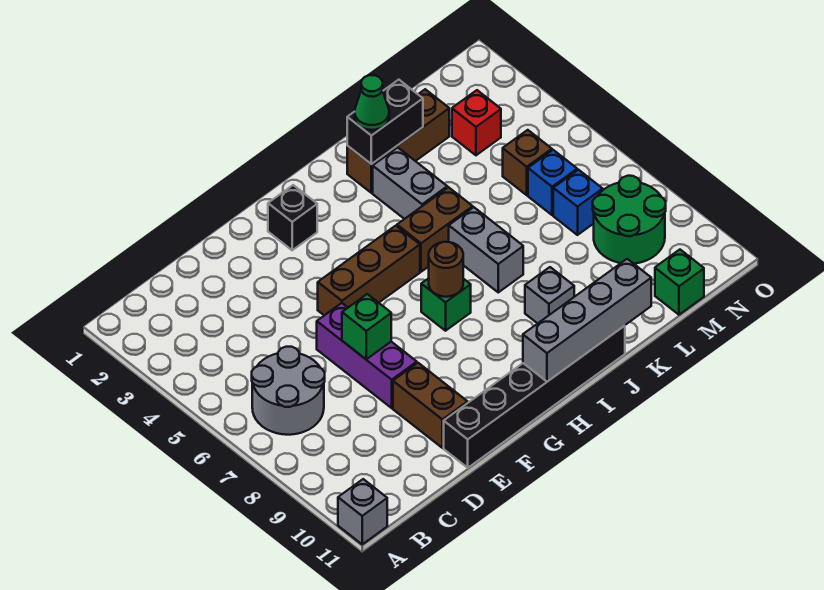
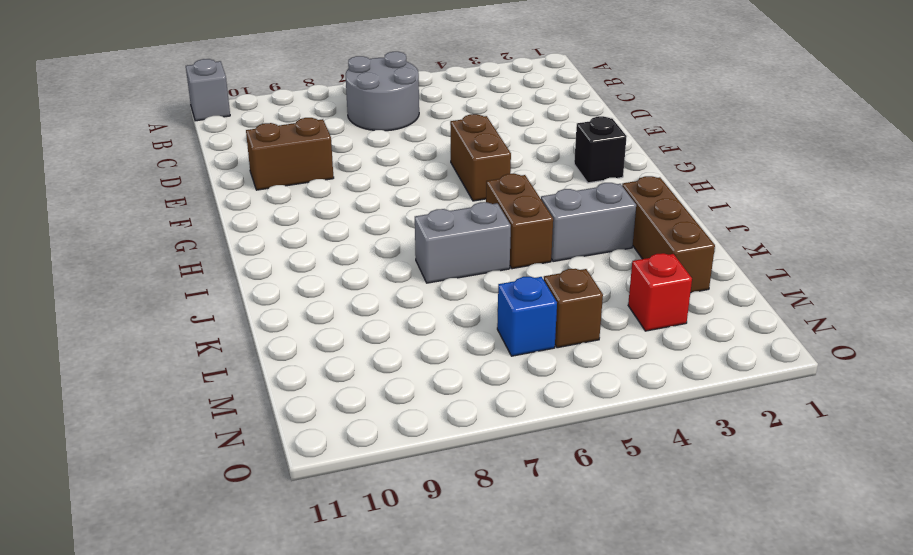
brown 1x2 brick [450,114,511,201] -> brown 1x3 brick [318,226,420,315]
none -> purple 1x3 brick [317,303,417,408]
none -> black 1x6 brick [444,326,625,468]
none -> green 1x1 brick [421,278,471,331]

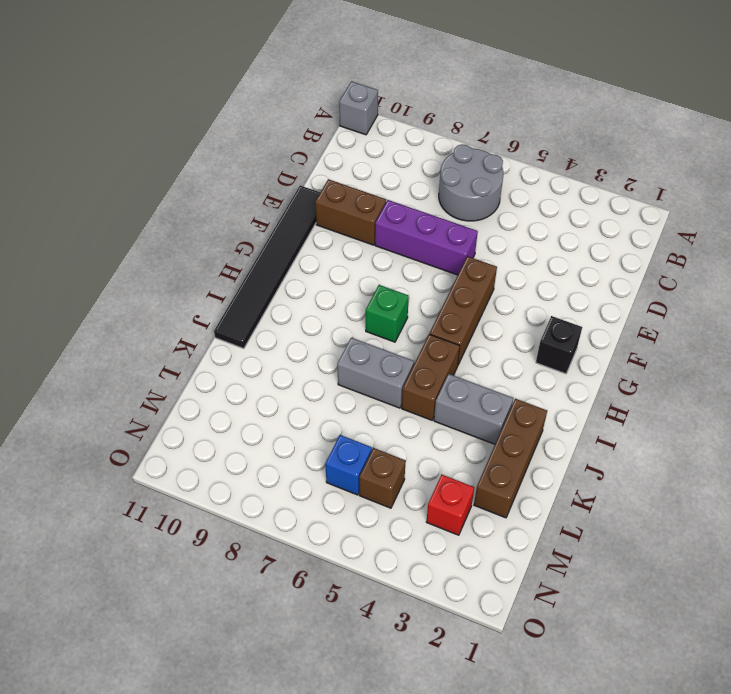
black 1x6 tile [214,185,320,349] -> black 1x6 brick [444,326,625,468]
none -> grey 1x1 brick [525,267,574,323]
none -> blue 1x1 brick [553,170,603,235]
none -> green 2x2 round brick [593,176,666,264]

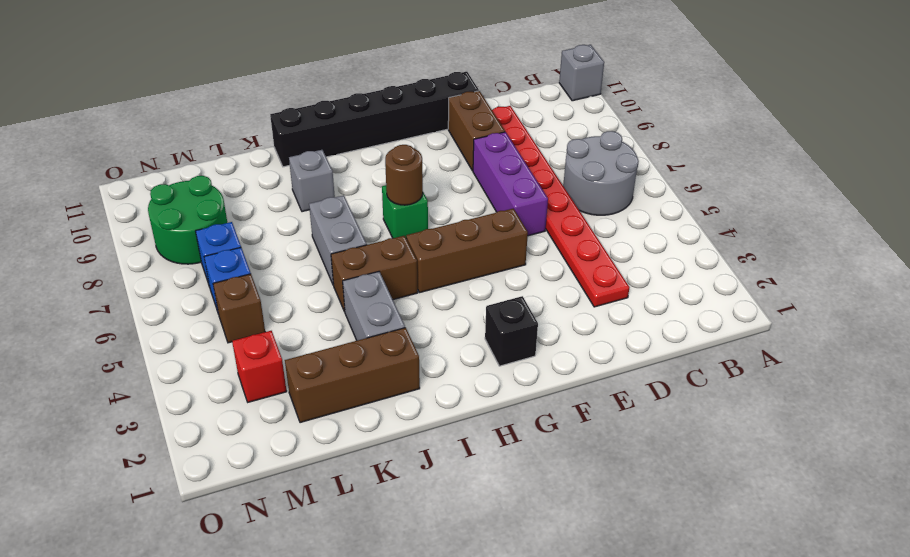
red 1x8 plate [492,106,629,307] -> none
none -> green 1x1 brick [655,250,704,315]
none -> green 1x1 brick [342,294,391,359]
none -> grey 1x4 brick [523,259,651,382]

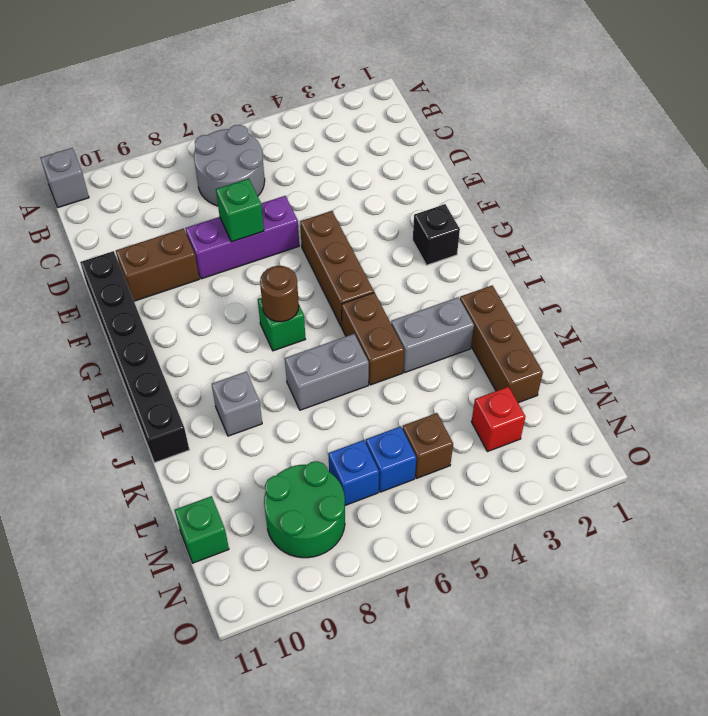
none -> grey 1x4 brick [523,259,651,382]
none -> black 1x2 brick [347,80,423,164]
none -> green 1x1 cone [355,75,389,130]

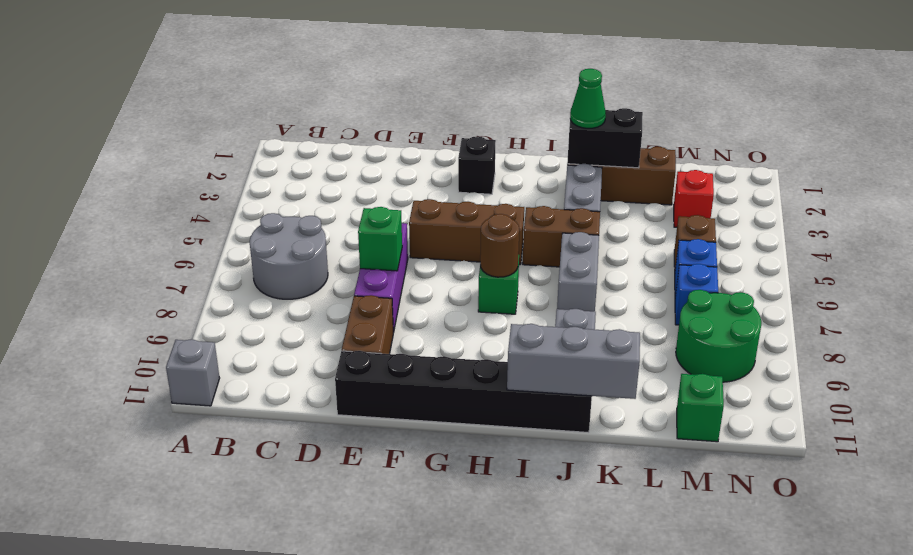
grey 1x3 brick [507,324,640,399] -> grey 1x4 brick [523,259,651,382]

